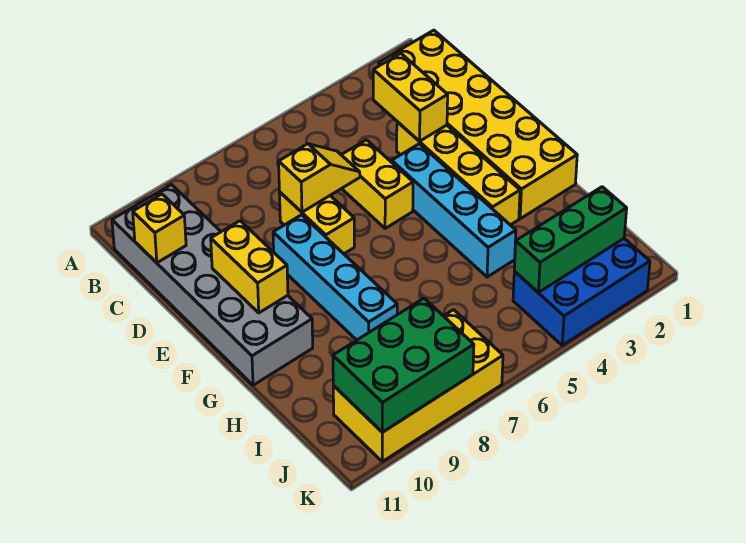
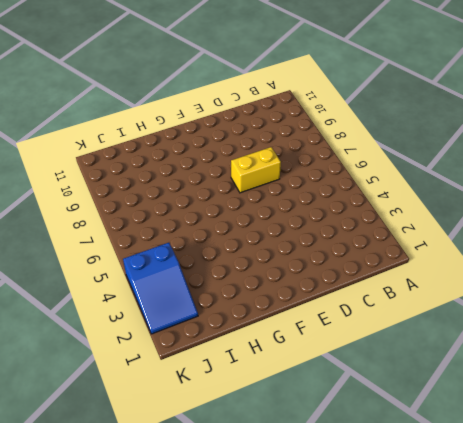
blue 2x3 slope [123,243,198,334] -> blue 2x3 brick [513,239,650,345]
none -> yellow 2x6 brick [379,30,577,219]
none -> grey 2x6 brick [112,185,313,385]
none -> yellow 1x4 brick [397,122,520,225]

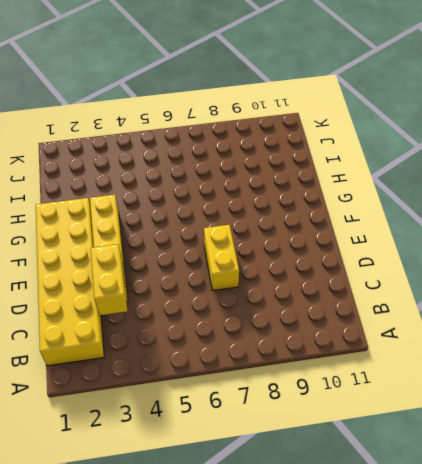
none -> grey 2x6 brick [112,185,313,385]
none -> yellow 1x2 brick [342,140,413,228]
none -> cyan 1x4 brick [392,144,516,277]

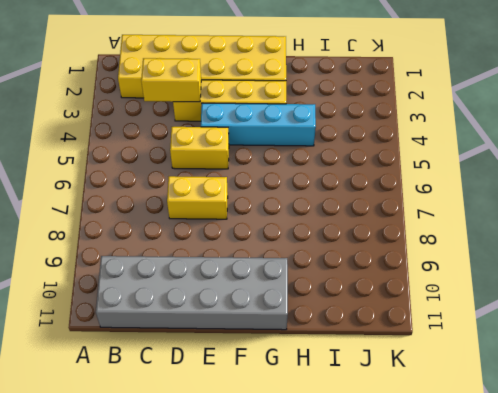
none -> cyan 1x4 brick [273,215,397,340]
none -> blue 2x3 brick [513,239,650,345]
none -> yellow 2x4 brick [333,310,503,462]

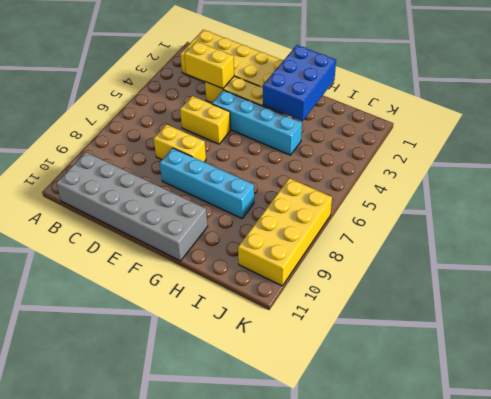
blue 2x3 brick [263,45,336,121] -> blue 2x3 brick moved to [513,239,650,345]
none -> yellow 1x1 brick [133,194,186,263]
none -> yellow 1x2 slope [279,144,360,212]
none -> yellow 1x2 brick [211,221,288,313]

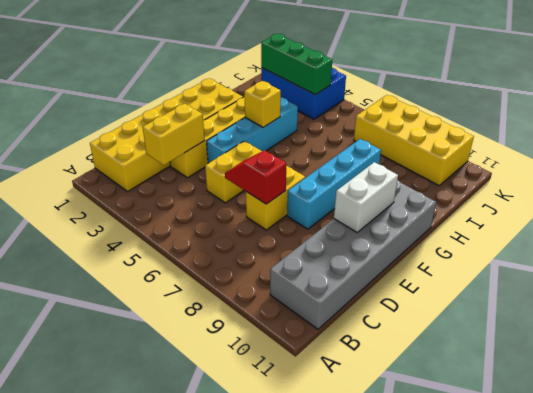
red 1x2 slope [225,150,286,204] -> yellow 1x2 slope [279,144,360,212]
white 1x2 brick [334,162,398,232] -> yellow 1x2 brick [211,221,288,313]
yellow 1x1 brick [244,81,281,127] -> yellow 1x1 brick moved to [133,194,186,263]
none -> green 2x3 brick [333,298,474,432]

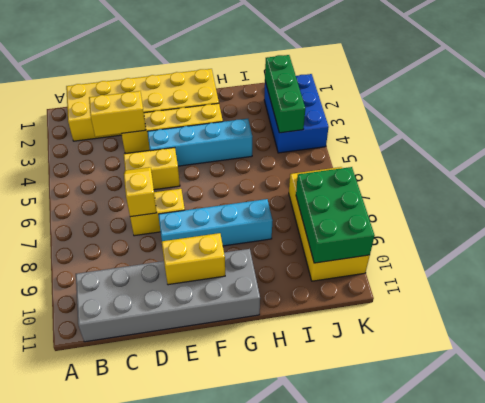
none -> yellow 1x1 brick [133,194,186,263]

